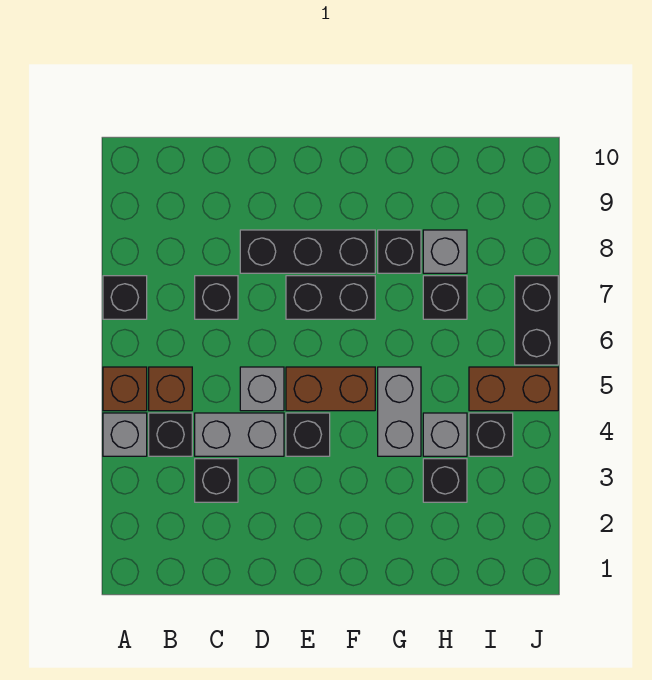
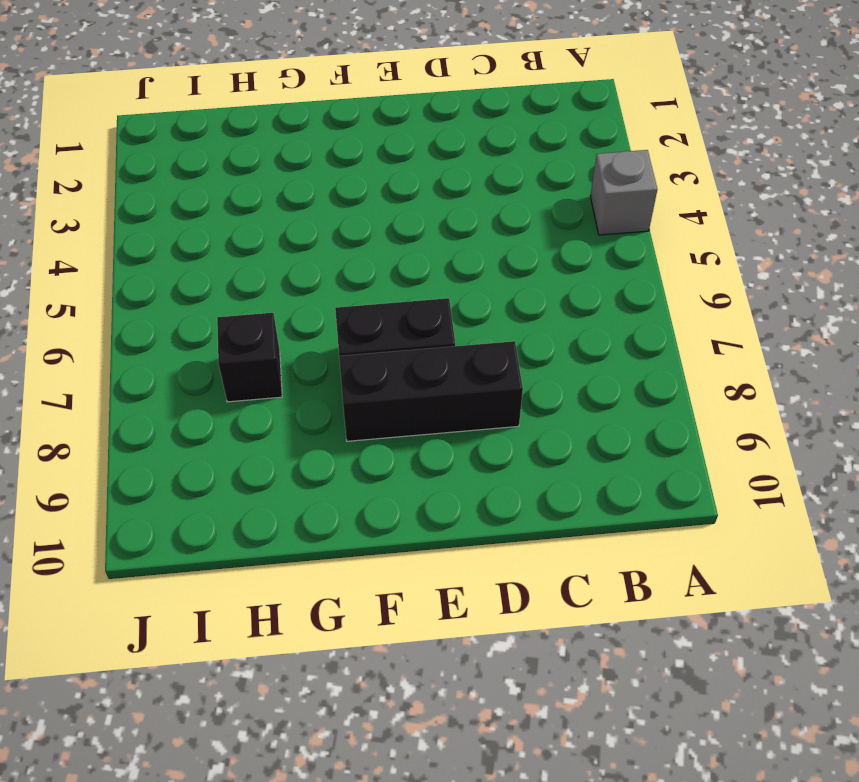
none -> brown 1x1 brick [103,367,147,411]
none -> black 1x1 brick [103,276,147,319]
none -> black 1x1 brick [149,413,192,456]

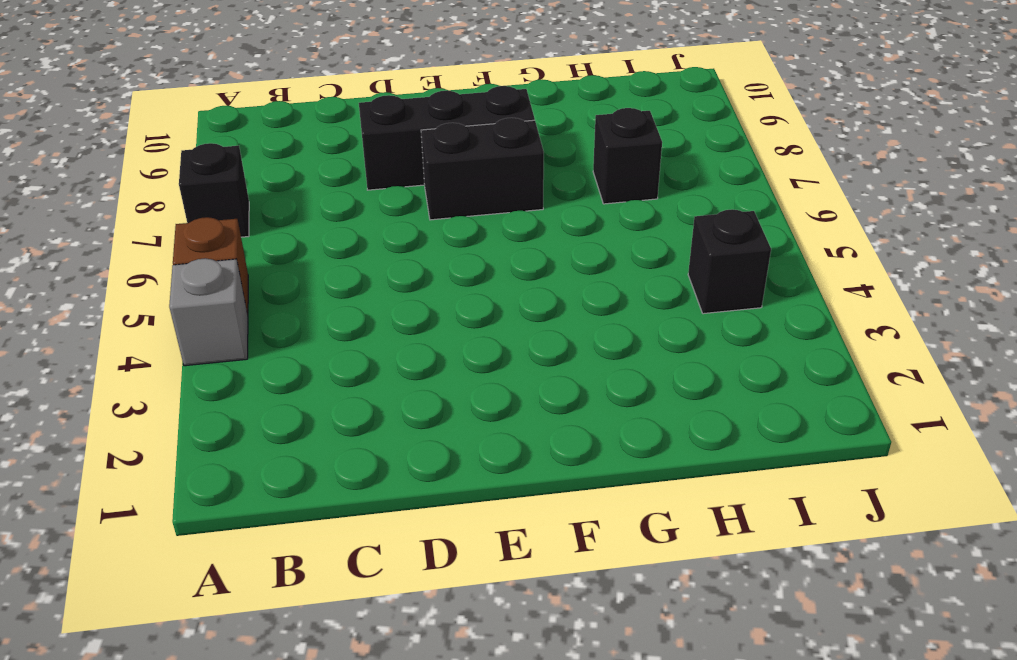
none -> black 1x1 brick [149,413,192,456]
none -> brown 1x1 brick [149,367,192,411]
none -> black 1x1 brick [195,459,238,502]

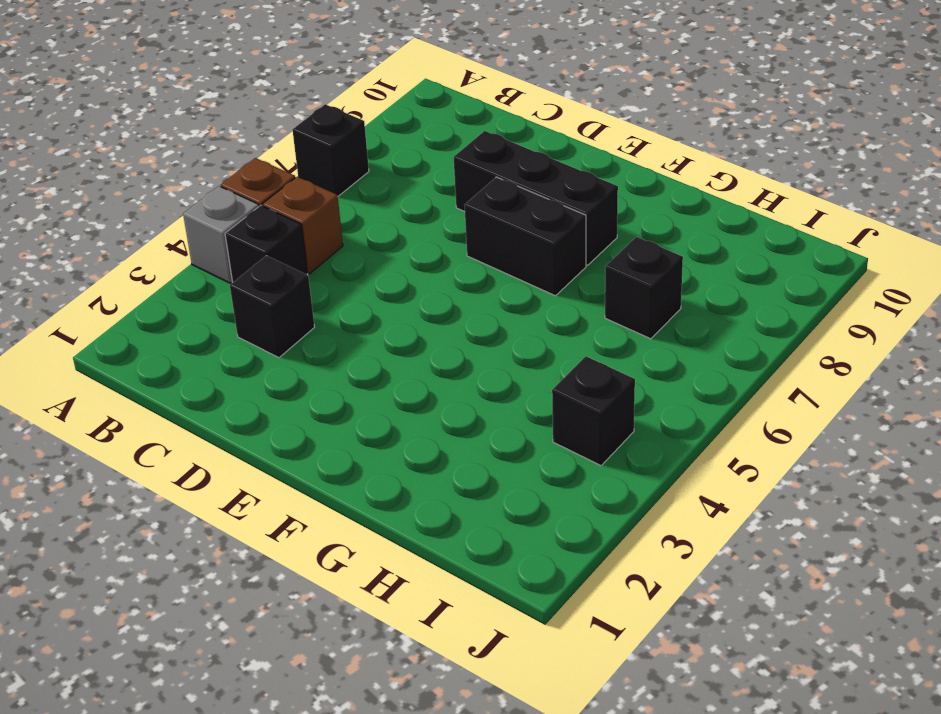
none -> grey 1x2 brick [195,413,284,456]
none -> black 1x1 brick [195,276,238,319]
none -> grey 1x1 brick [240,367,284,411]

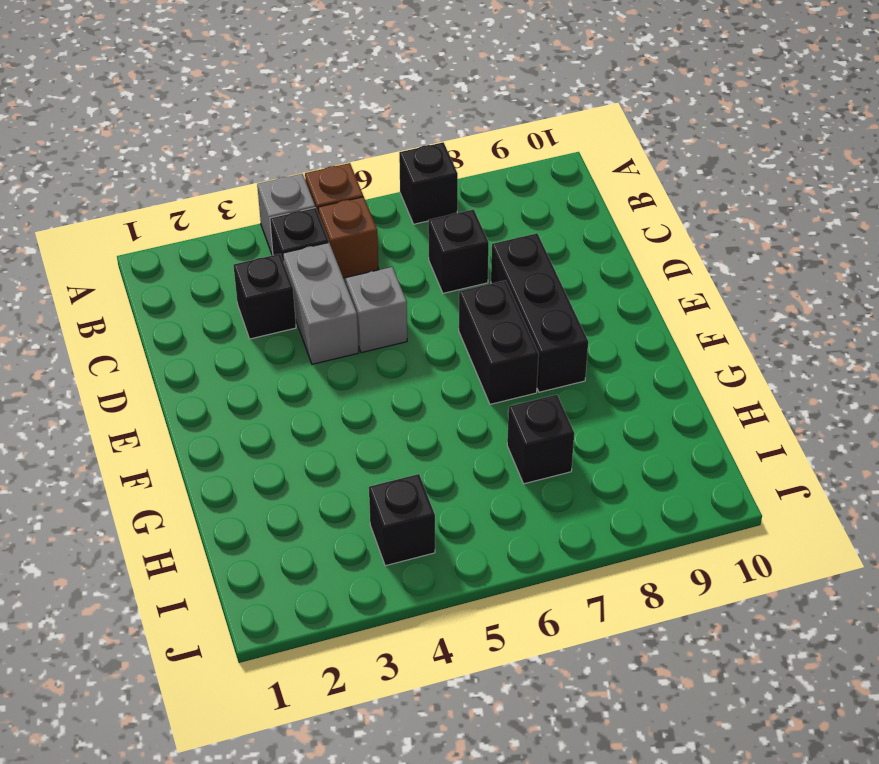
none -> black 1x1 brick [286,413,330,456]
none -> brown 1x2 brick [286,367,375,411]
none -> grey 1x2 brick [378,367,421,456]

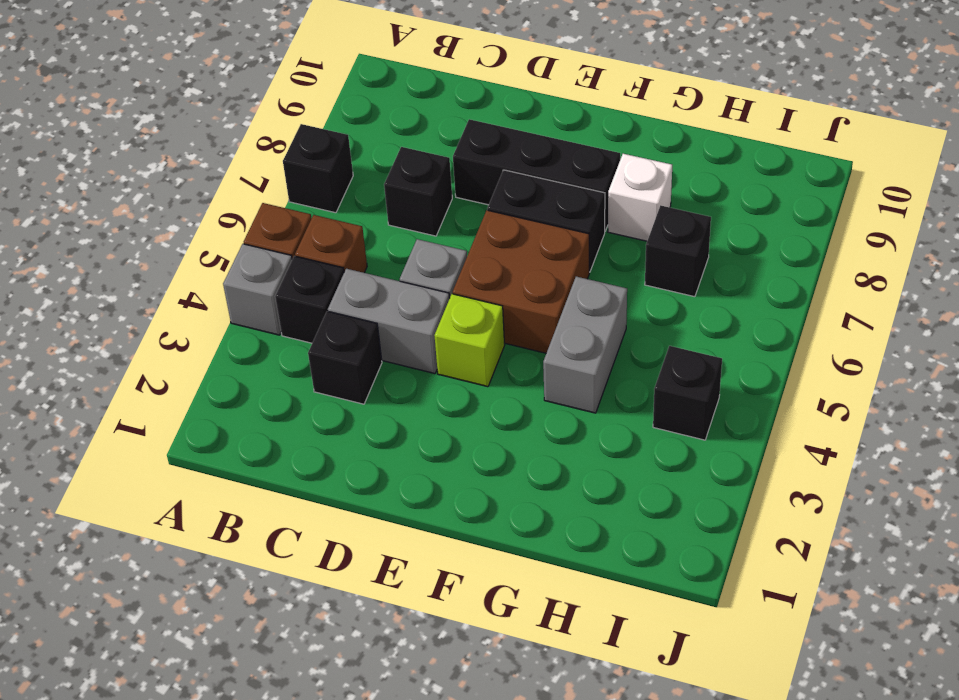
lime 1x1 brick [434,294,505,387] -> black 1x1 brick [286,413,330,456]
brown 2x2 brick [453,210,589,353] -> brown 1x2 brick [286,367,375,411]
white 1x1 brick [608,154,672,241] -> black 1x1 brick [378,230,421,273]
none -> black 1x1 brick [423,459,467,502]
none -> grey 1x1 brick [423,413,467,456]
none -> grey 1x1 brick [423,230,467,273]

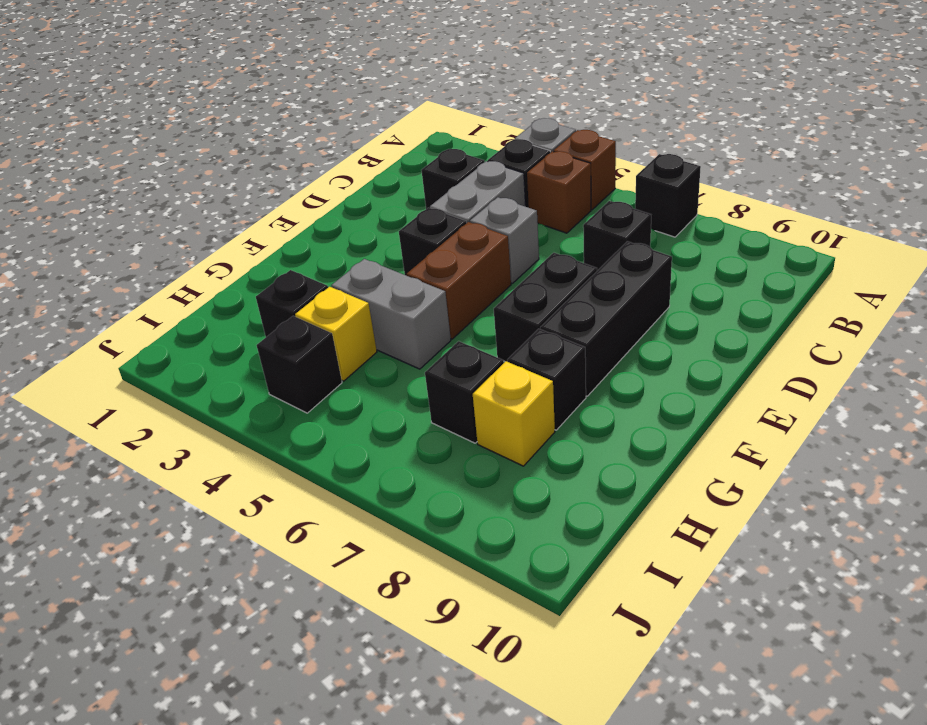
yellow 1x1 brick [295,287,377,381] -> grey 1x1 brick [423,413,467,456]
yellow 1x1 brick [473,361,555,466] -> grey 1x1 brick [423,230,467,273]
none -> brown 1x2 brick [469,367,558,411]
none -> black 1x2 brick [515,276,558,365]

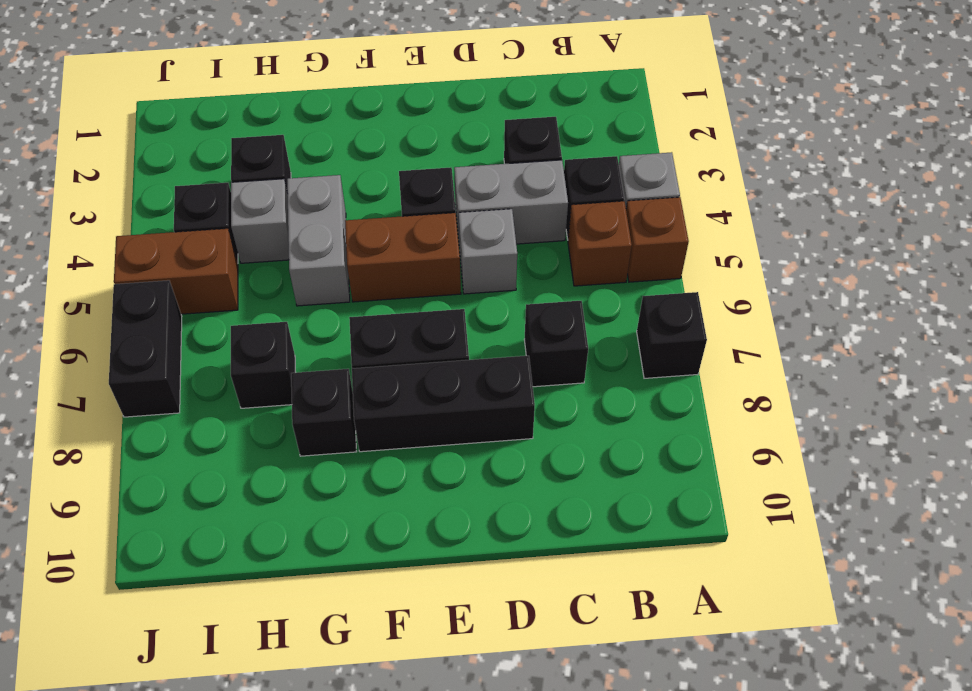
none -> grey 1x1 brick [423,230,467,273]

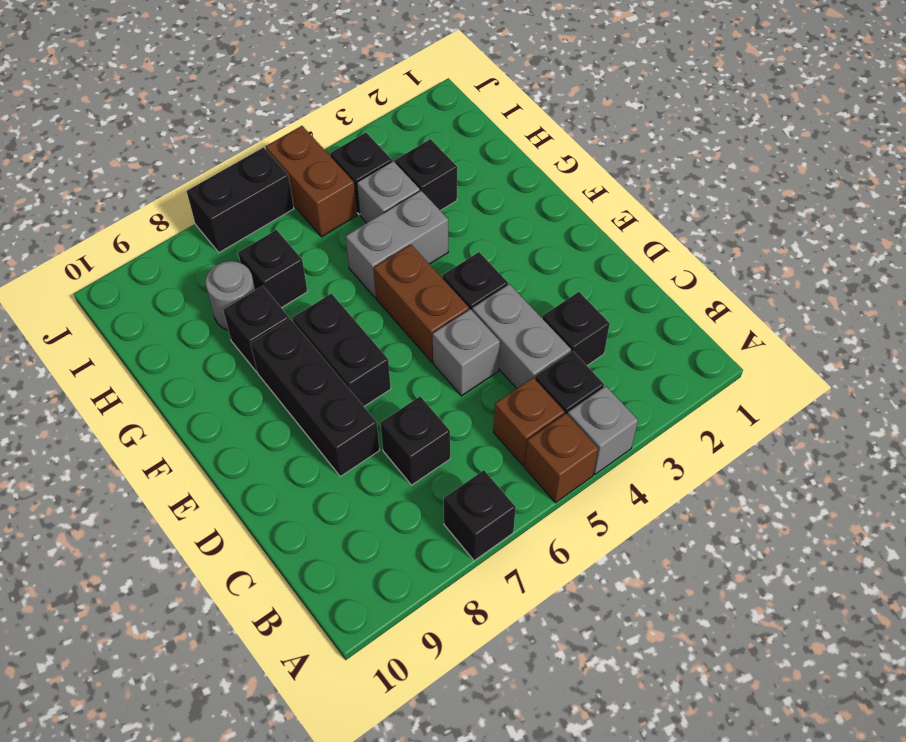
grey 1x1 round brick [206,261,255,330] -> grey 1x1 brick [423,230,467,273]

